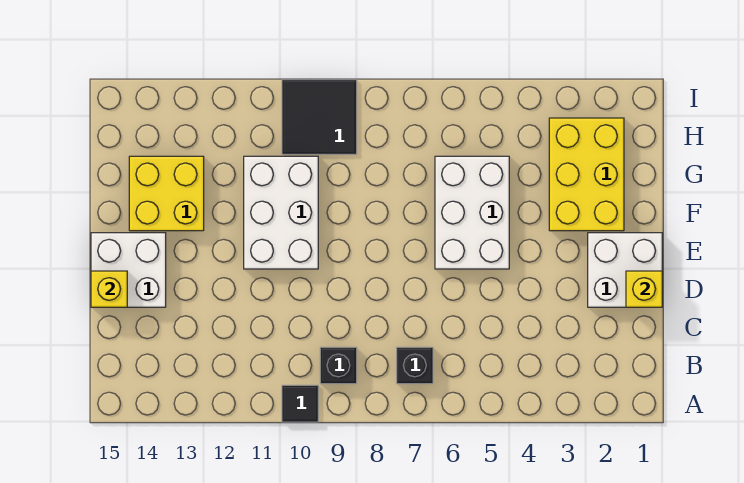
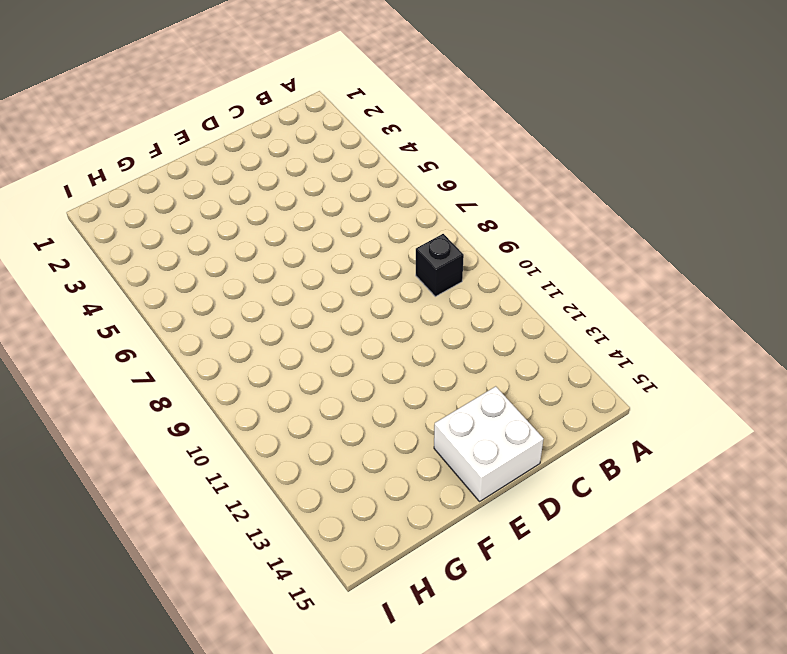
none -> black 1x1 tile [282,385,318,422]
none -> black 1x1 brick [397,347,433,384]
none -> white 2x2 brick [588,233,662,307]

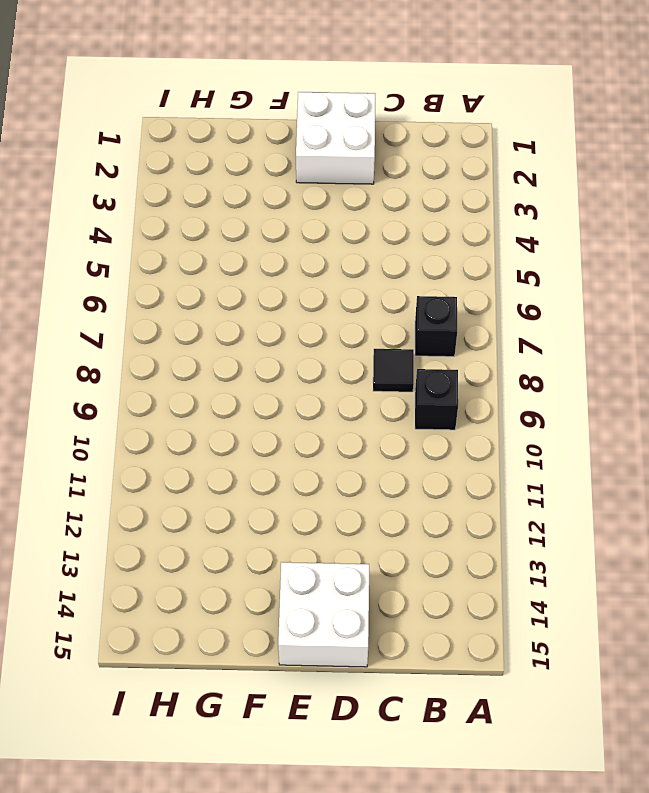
black 1x1 tile [373,349,414,392] -> black 1x1 tile moved to [282,385,318,422]
none -> white 2x3 brick [435,156,509,269]
none -> white 2x3 brick [244,156,318,269]
none -> yellow 2x3 brick [549,118,624,231]

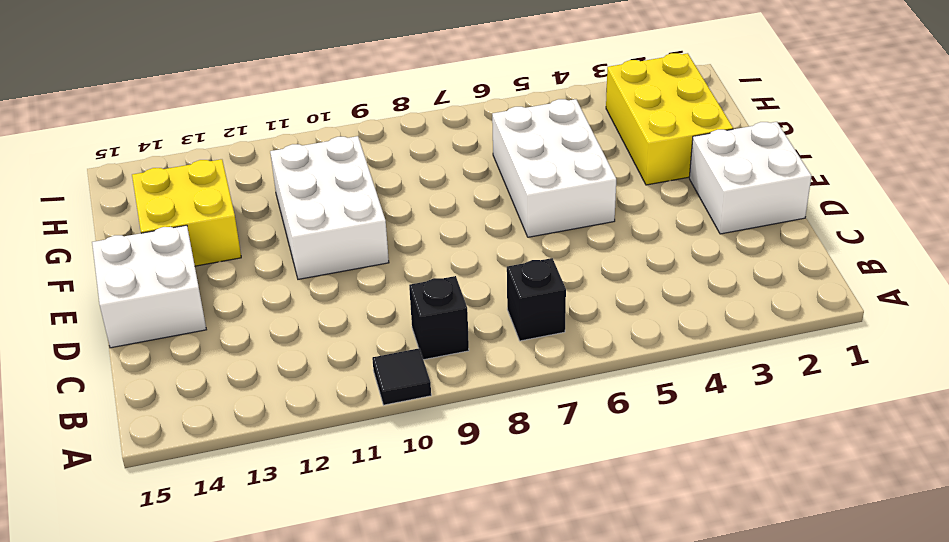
none -> black 2x2 tile [282,80,357,154]
none -> yellow 1x1 brick [626,271,662,307]
none -> yellow 1x1 brick [91,271,127,307]

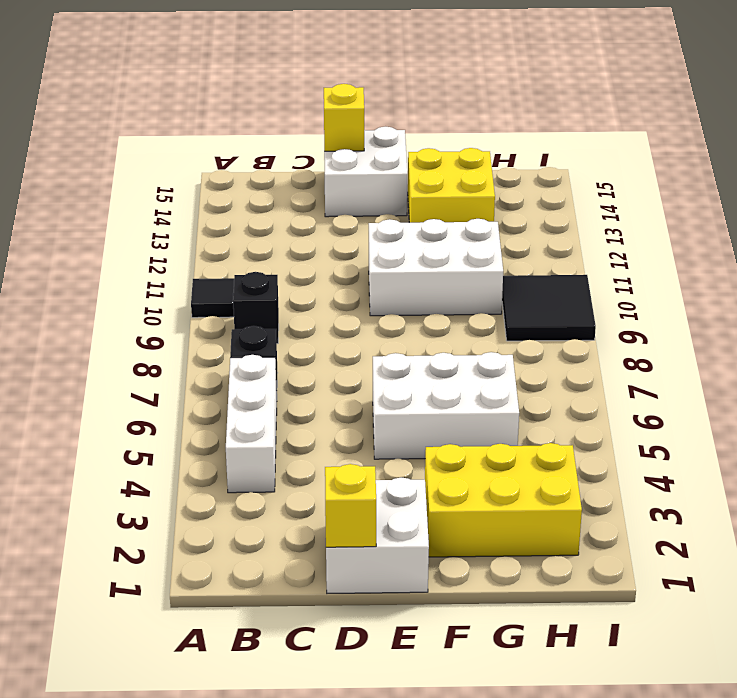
white 1x3 brick [226,355,277,493] -> none

